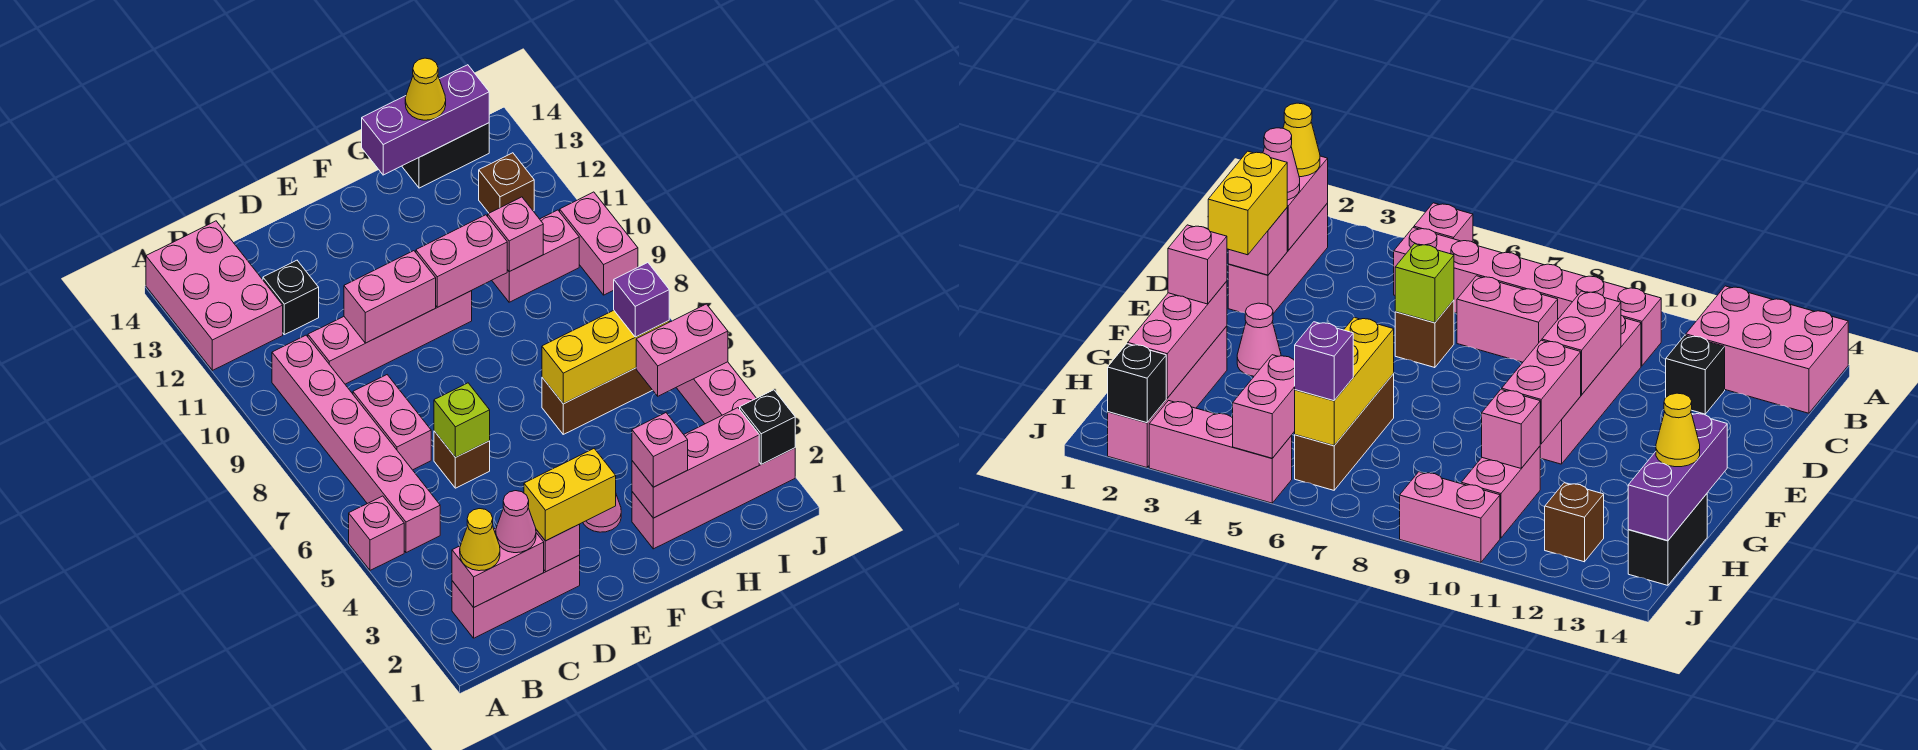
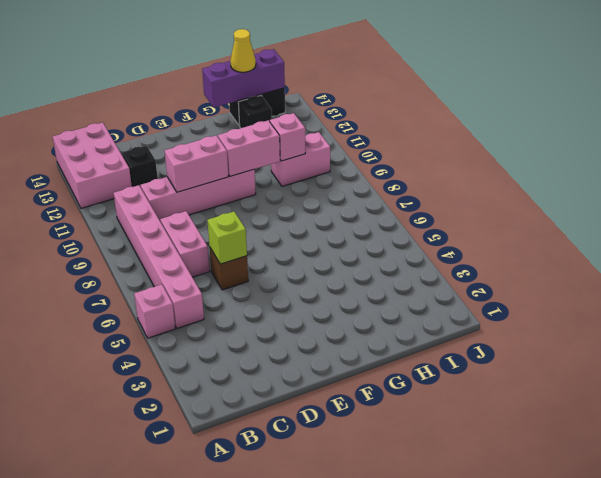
black 1x1 brick [238,96,272,128] -> black 1x1 brick moved to [740,390,795,464]
none -> pink 1x3 brick [452,555,580,638]
none -> pink 1x1 cone [583,495,621,532]
none -> pink 1x4 brick [632,448,795,549]
none -> brown 1x3 brick [542,368,652,434]

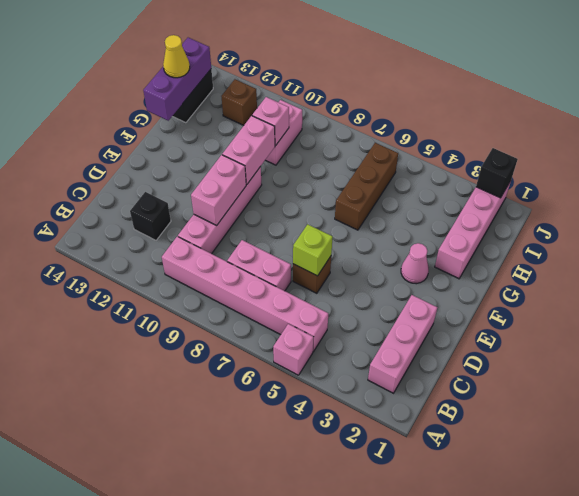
none -> pink 2x3 brick [146,221,283,370]
none -> pink 1x3 brick [676,362,756,424]
none -> pink 1x2 brick [560,192,638,295]
none -> pink 1x2 brick [452,528,544,607]

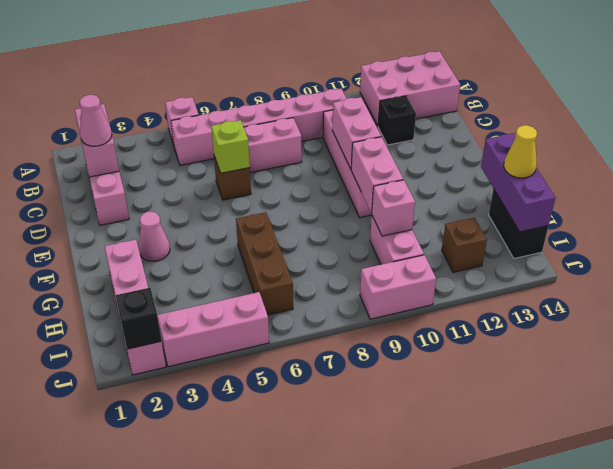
none -> pink 1x1 brick [536,524,580,572]
none -> pink 1x3 brick [632,408,759,518]
none -> yellow 1x3 brick [542,310,669,404]
none -> pink 1x2 brick [636,304,728,396]

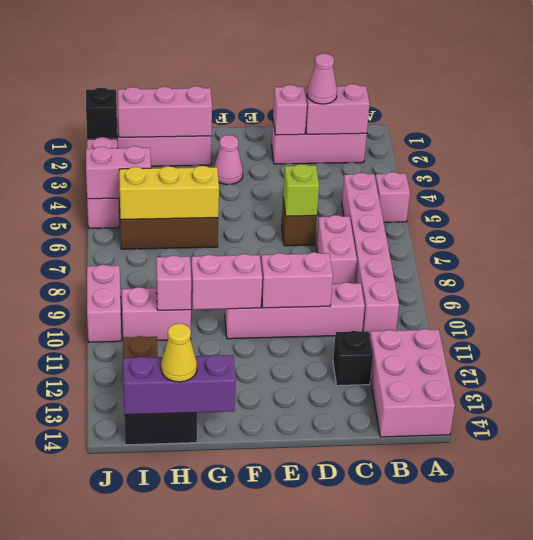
none -> yellow 1x1 cone [460,509,500,571]
none -> yellow 1x2 brick [524,449,616,541]
none -> pink 1x1 brick [632,413,688,487]
none -> purple 1x1 brick [614,263,669,337]

